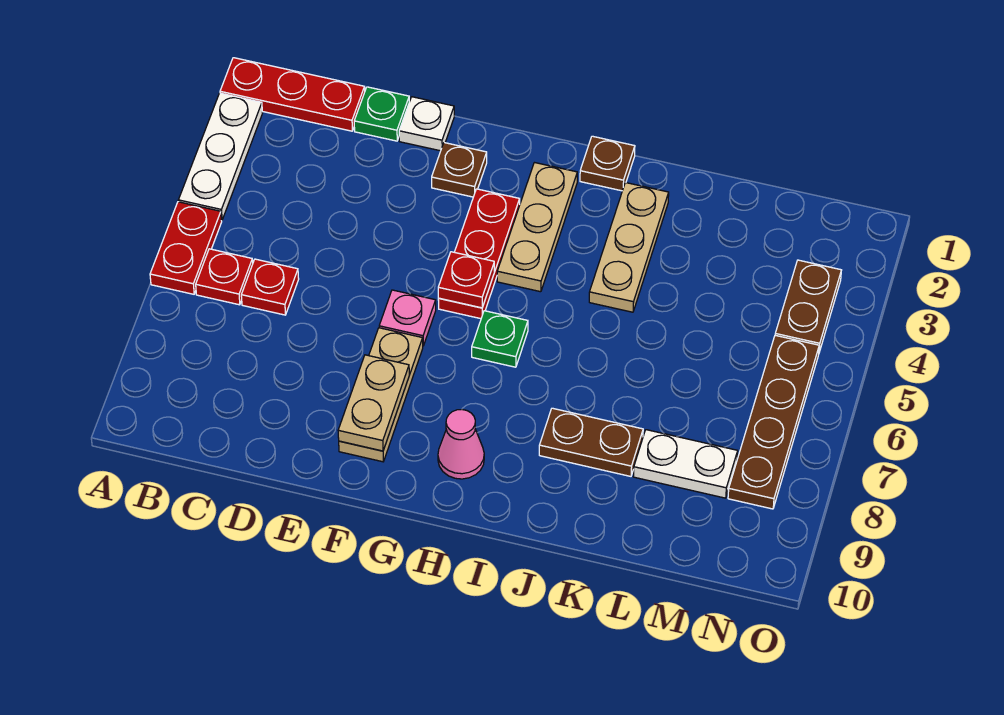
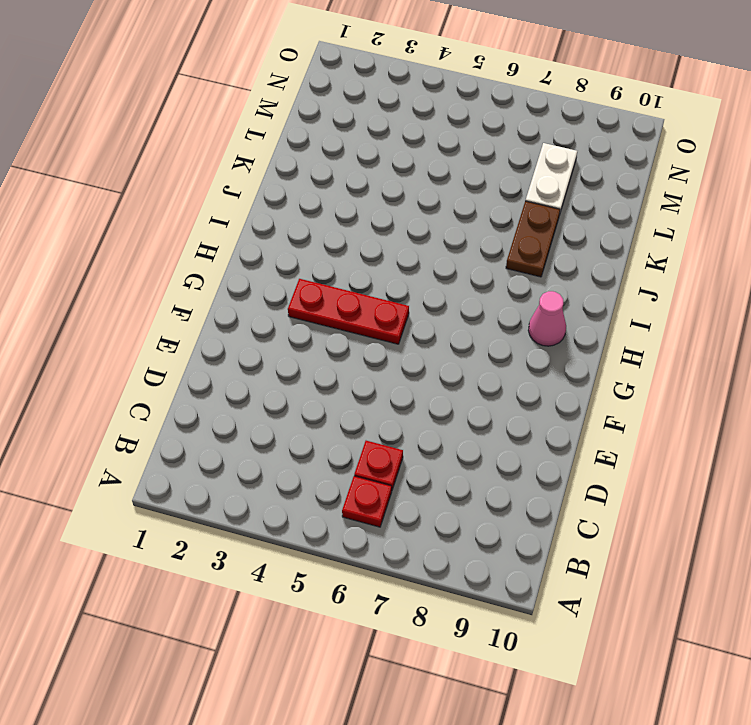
none -> red 1x3 plate [220,58,365,131]
none -> white 1x3 plate [178,93,262,220]
none -> red 1x2 plate [150,202,222,294]

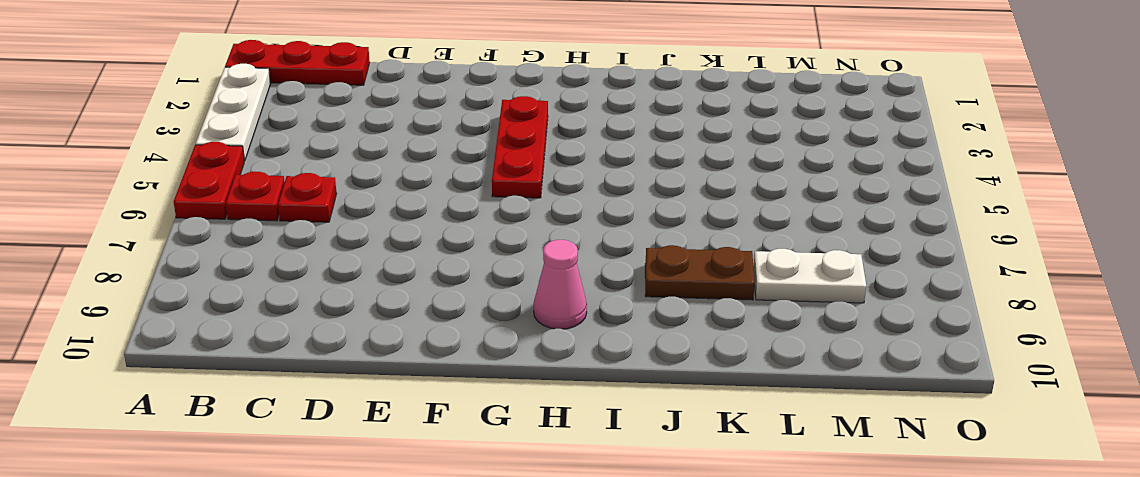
none -> green 1x1 plate [354,87,409,141]
none -> white 1x1 plate [399,97,454,151]
none -> brown 1x1 plate [432,143,487,197]

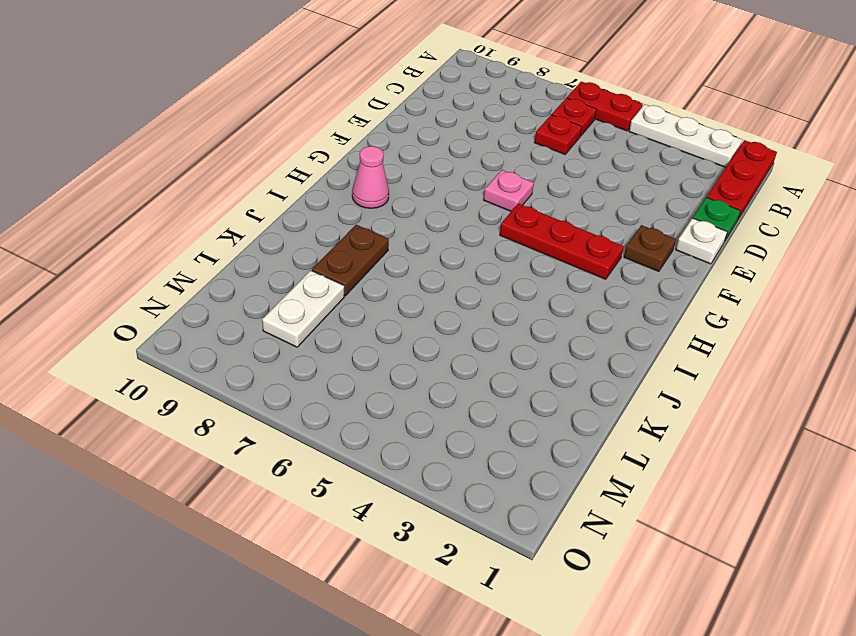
none -> tan 1x3 plate [339,328,423,462]
none -> tan 1x3 plate [497,163,577,292]
none -> green 1x1 plate [472,311,528,367]

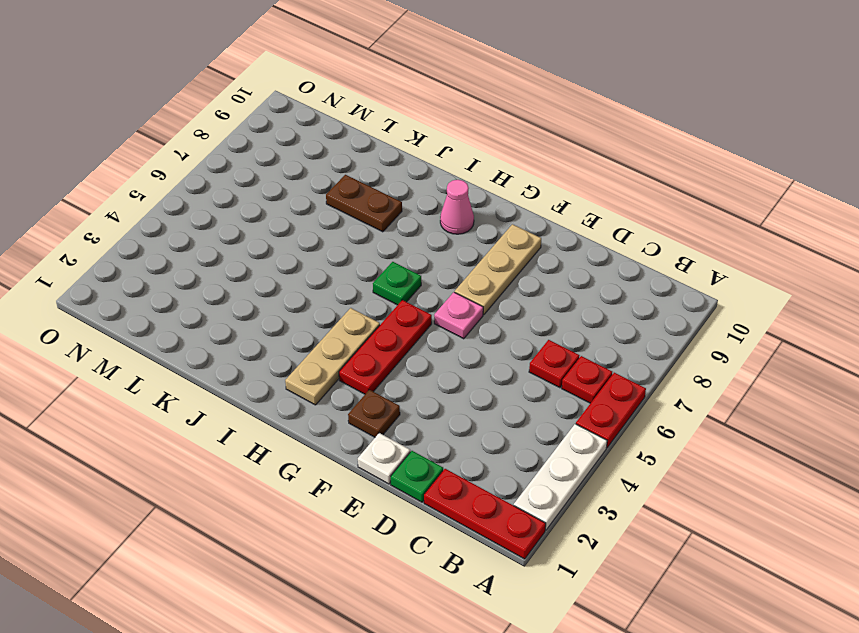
none -> brown 1x1 plate [580,136,635,191]
none -> tan 1x3 plate [589,183,669,312]
none -> white 1x2 plate [633,430,738,498]

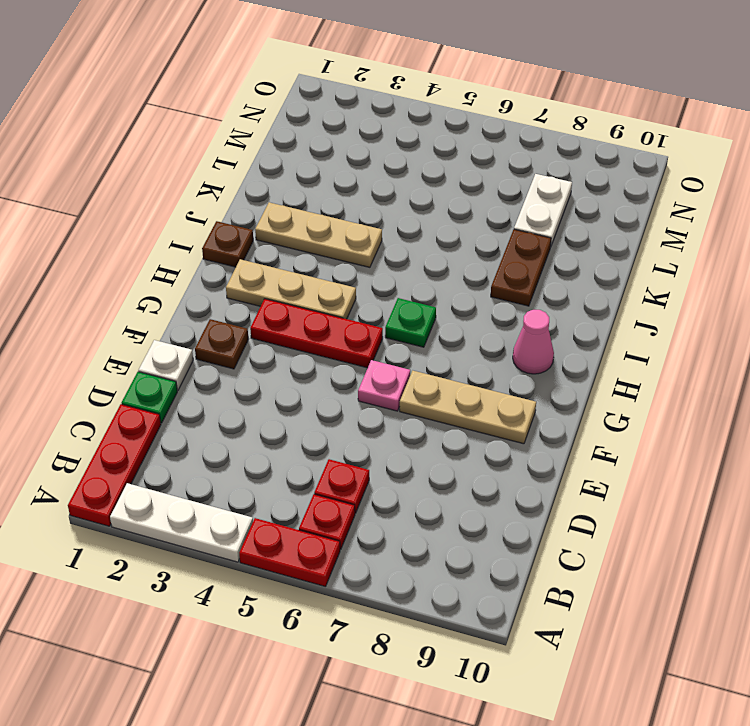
none -> brown 1x2 plate [775,260,841,352]
none -> brown 1x4 plate [728,335,819,509]
none -> tan 1x2 plate [338,355,409,451]

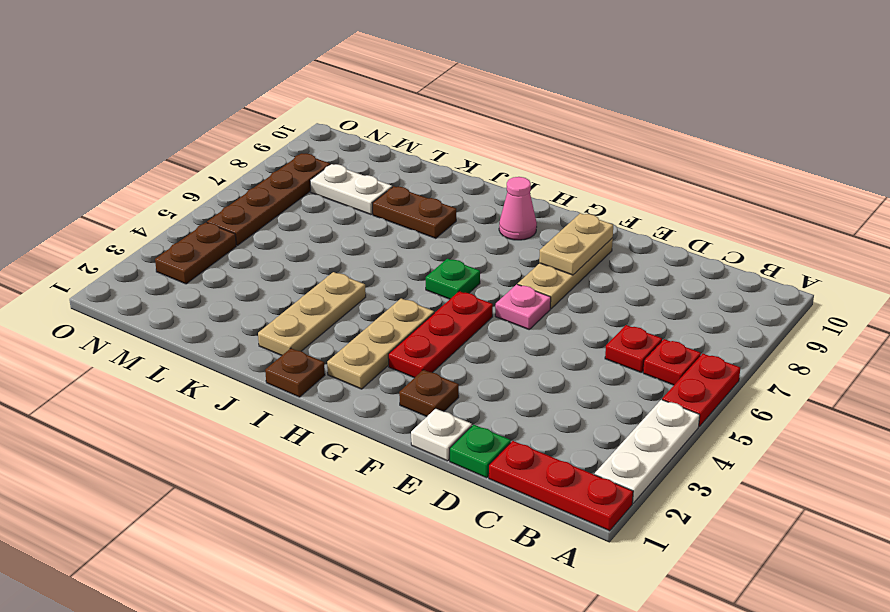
none -> red 1x1 plate [438,252,494,308]

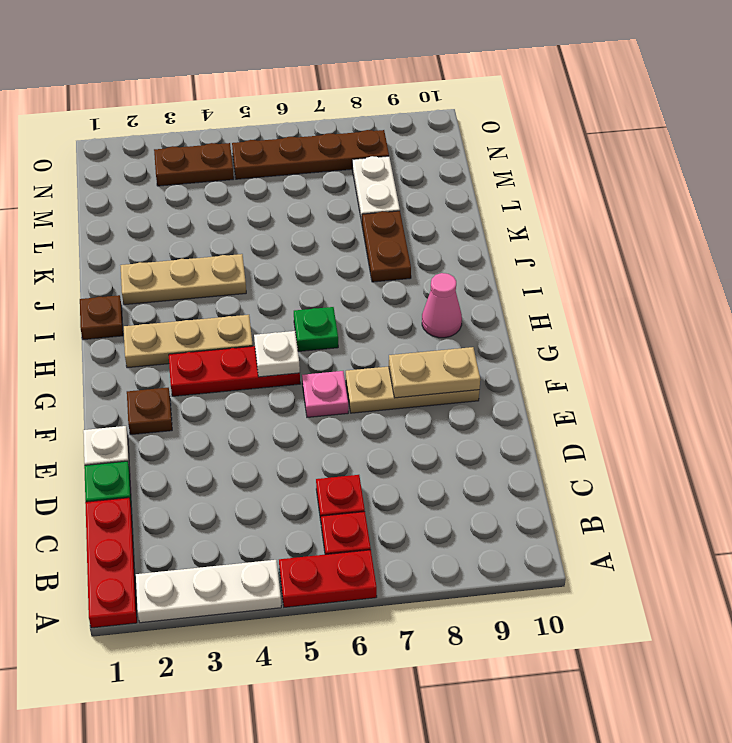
white 1x1 plate [254,331,300,377] -> red 1x1 plate [438,252,494,308]

